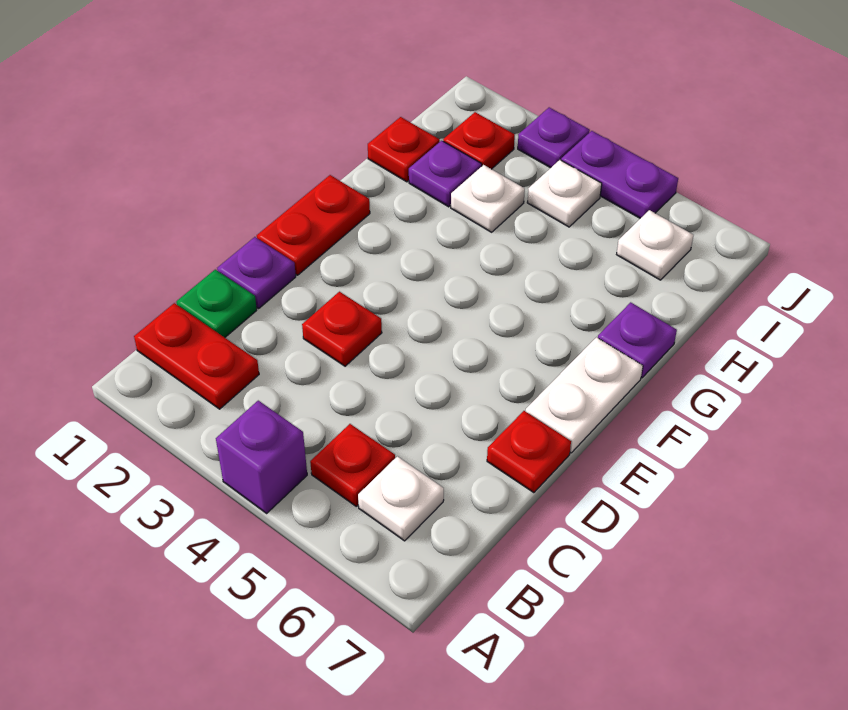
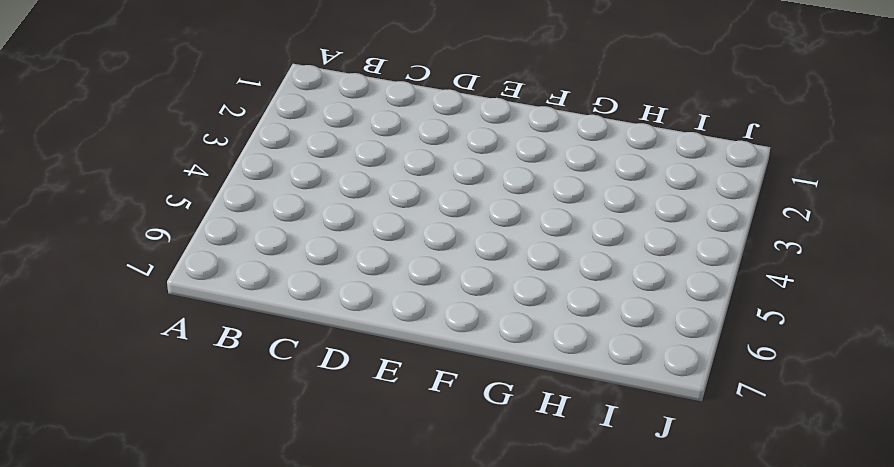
none -> purple 1x1 brick [216,401,307,513]
none -> red 1x2 plate [134,303,259,409]
none -> red 1x1 plate [310,424,395,506]

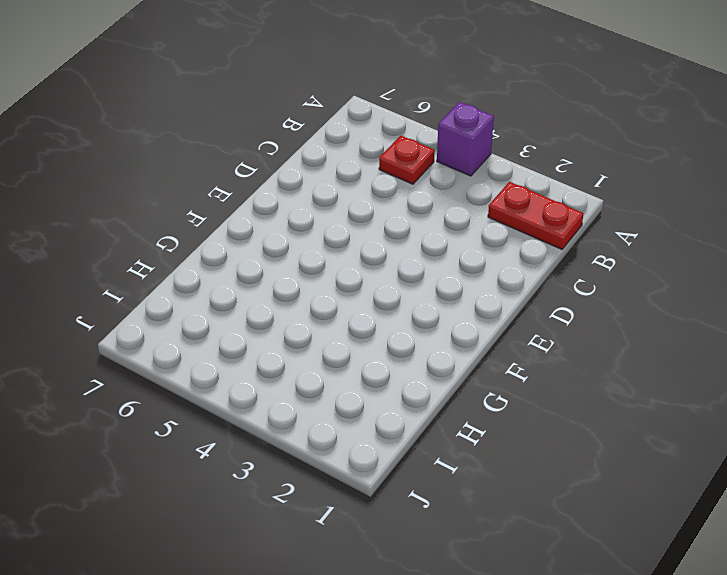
none -> white 1x1 plate [358,456,444,541]
none -> green 1x1 plate [176,270,257,338]
none -> purple 1x1 plate [217,237,296,308]

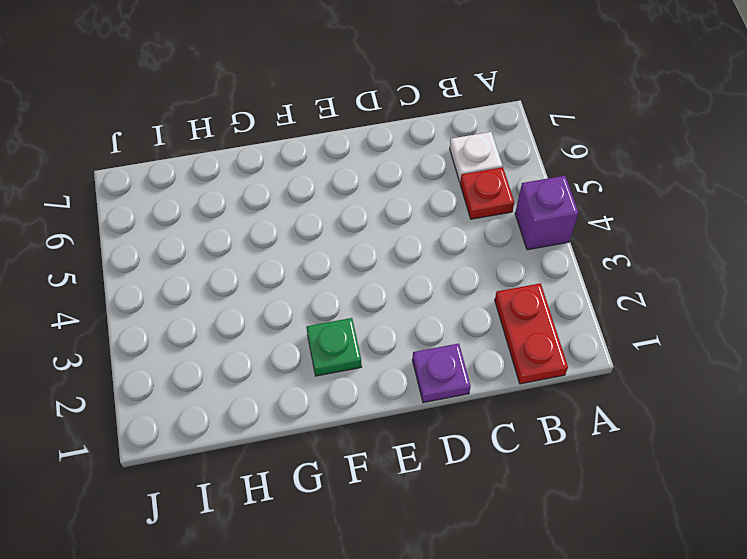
green 1x1 plate [306,318,362,376] -> green 1x1 plate moved to [176,270,257,338]
none -> red 1x1 plate [302,292,382,366]
none -> red 1x1 plate [487,411,571,493]
none -> red 1x2 plate [257,175,370,275]

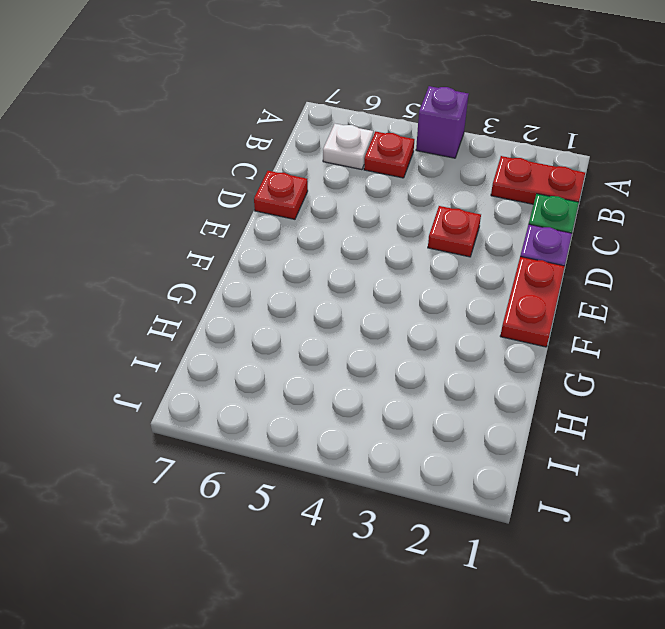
none -> white 1x2 plate [526,337,643,453]
none -> purple 1x1 plate [598,302,677,378]
none -> red 1x1 plate [368,117,440,182]

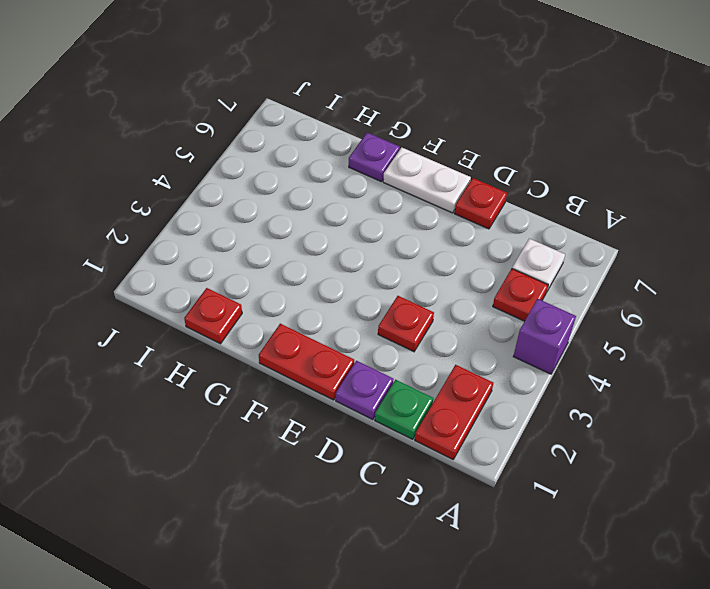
none -> purple 1x1 plate [409,141,482,207]
none -> white 1x1 plate [451,165,525,232]
none -> red 1x1 plate [443,112,515,169]

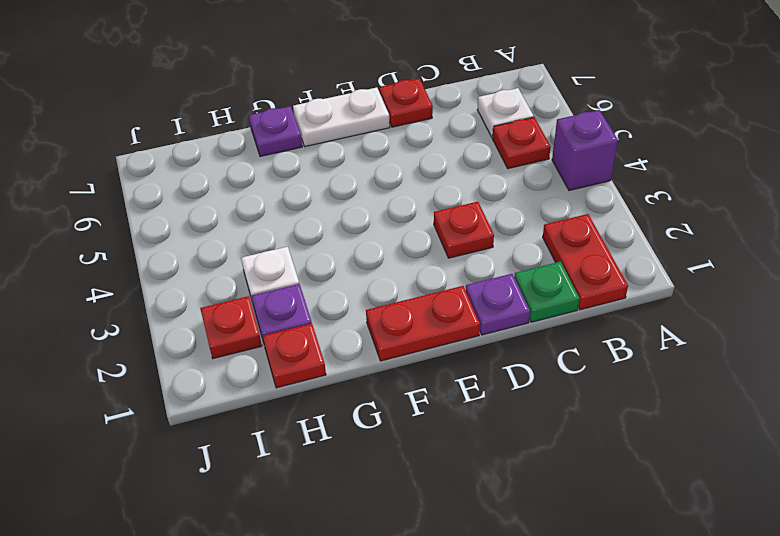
none -> white 1x1 plate [527,160,602,227]
none -> white 1x1 plate [617,210,693,280]
none -> purple 1x1 plate [518,107,590,168]

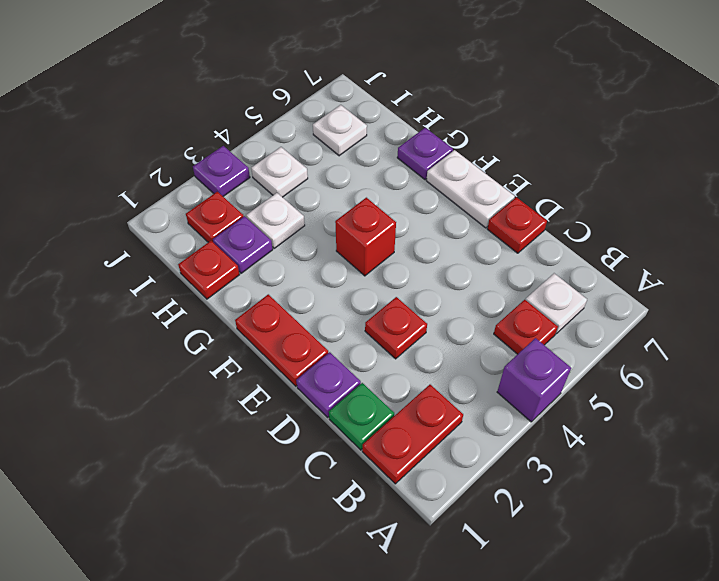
red 1x1 brick [335,198,396,276] -> none
none -> purple 1x2 plate [561,131,678,218]

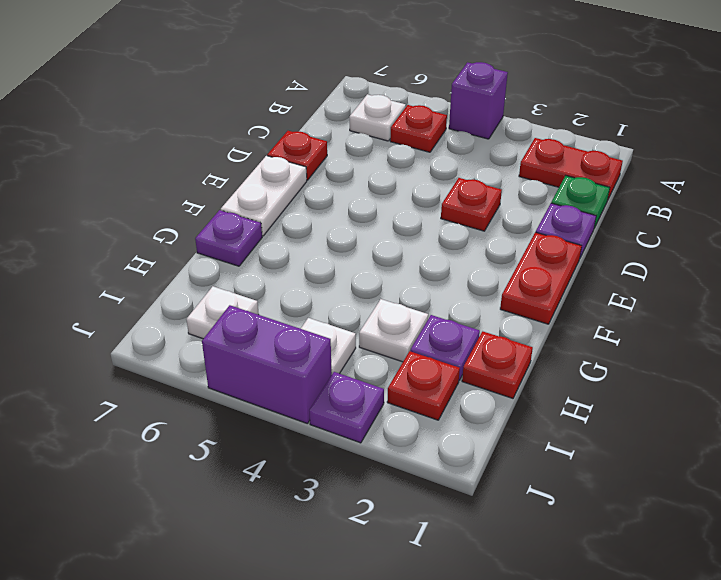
purple 1x2 brick [202,305,332,424] -> purple 1x2 plate [561,131,678,218]

